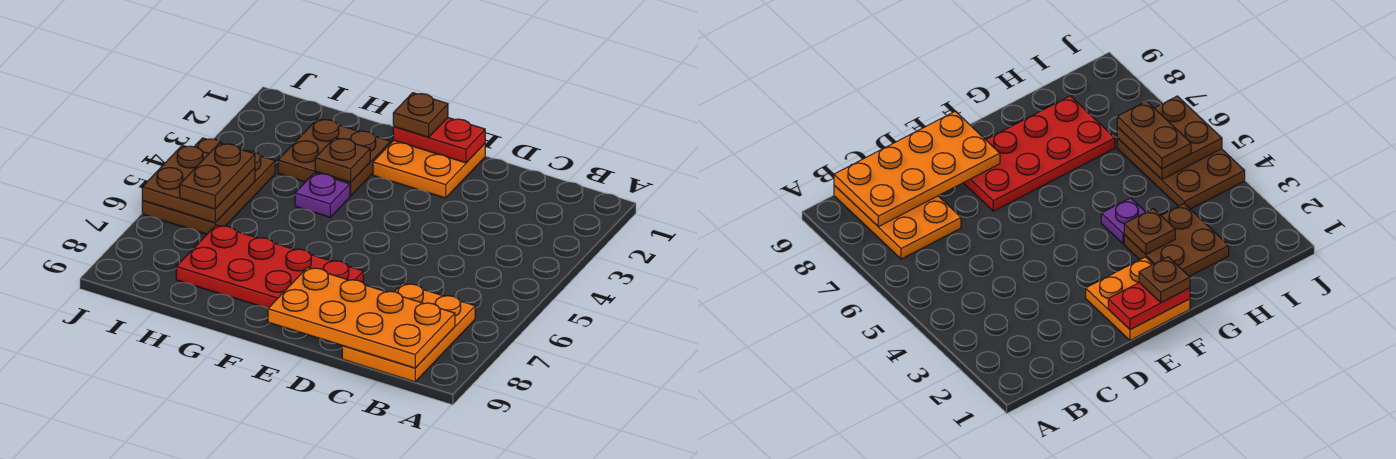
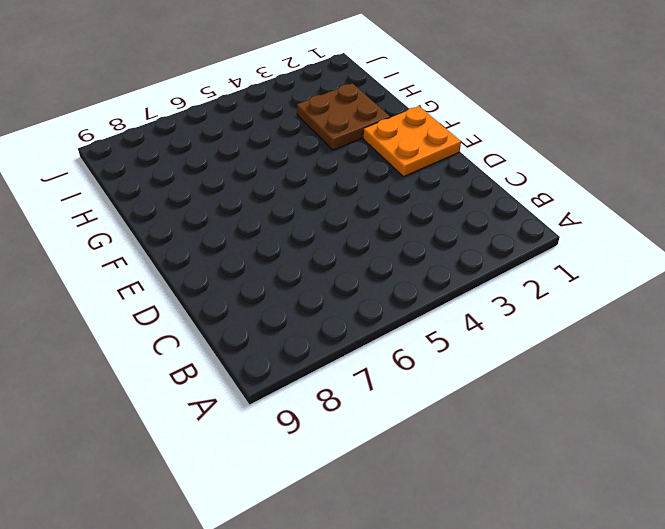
none -> orange 2x3 plate [342,283,475,382]
none -> red 2x4 plate [176,225,363,308]
none -> purple 1x1 plate [295,173,350,217]

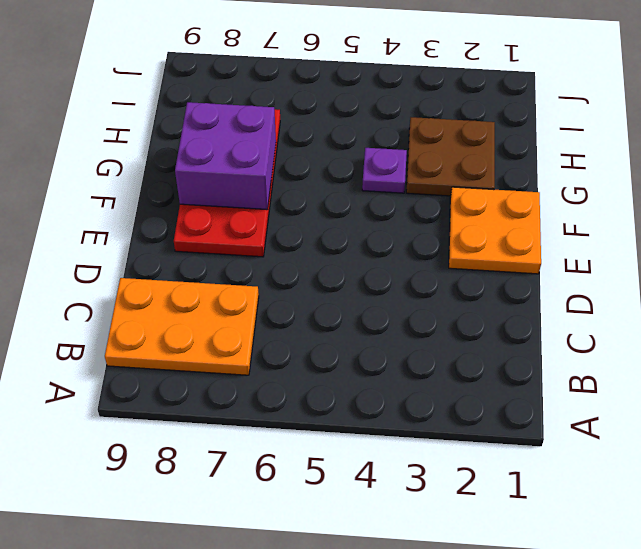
purple 2x2 brick [175,102,276,210] -> none
none -> brown 2x3 plate [142,138,275,234]
none -> orange 2x4 plate [268,267,455,368]
none -> red 1x2 plate [393,118,485,163]

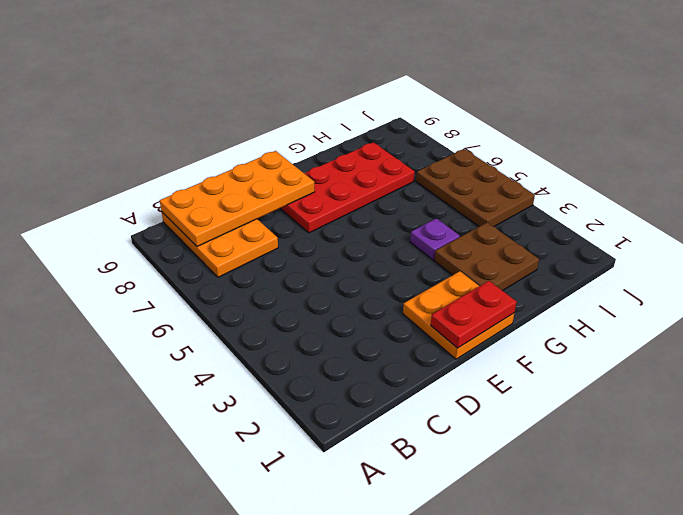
none -> brown 1x1 plate [315,138,370,182]
none -> brown 2x2 plate [142,145,255,223]
none -> brown 1x1 plate [393,93,448,137]

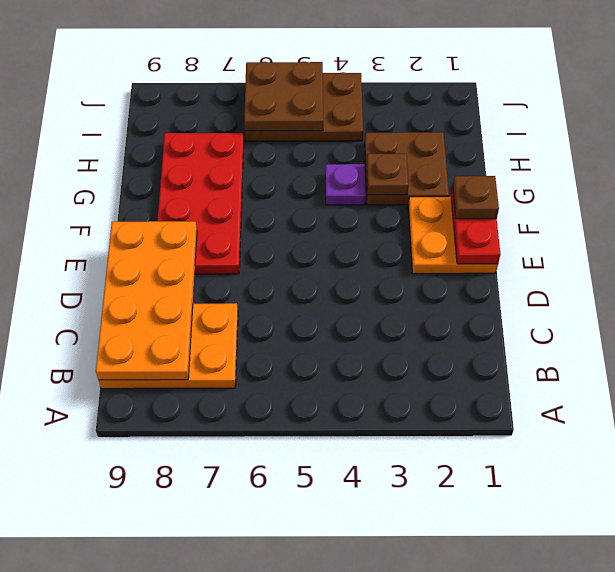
none -> brown 1x2 plate [180,143,255,209]

